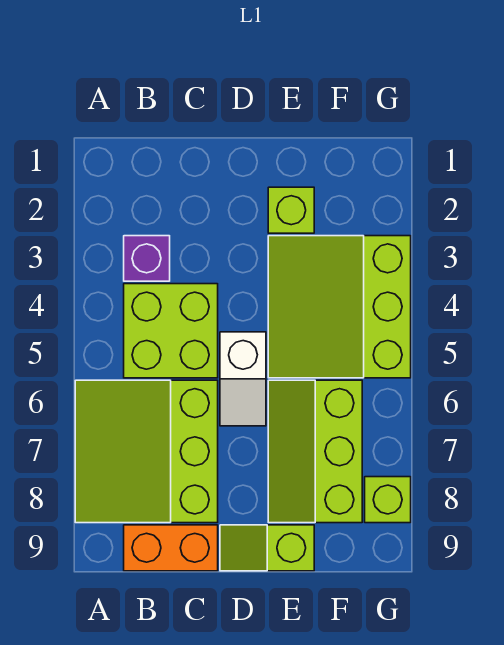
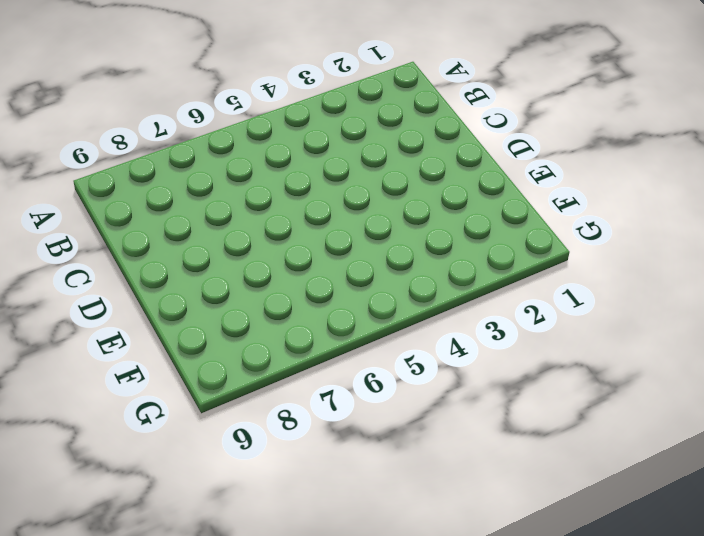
none -> lime 3x3 slope [75,380,218,523]
none -> purple 1x1 brick [124,236,170,281]

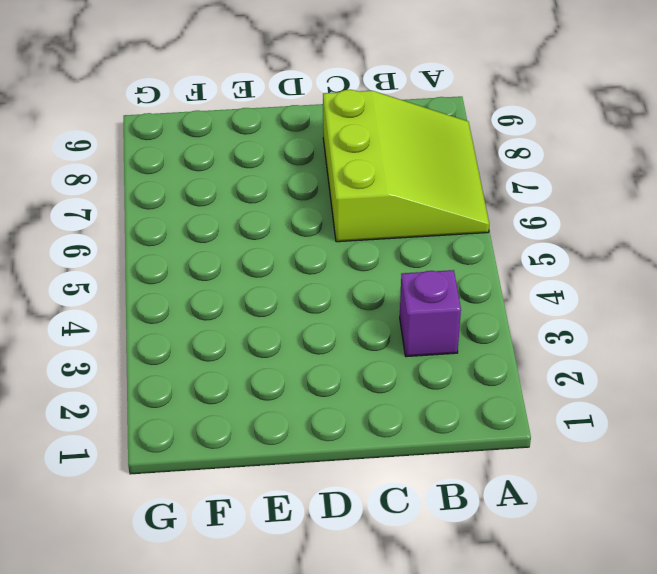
none -> lime 2x2 brick [124,284,218,378]
none -> orange 1x2 brick [124,525,218,571]

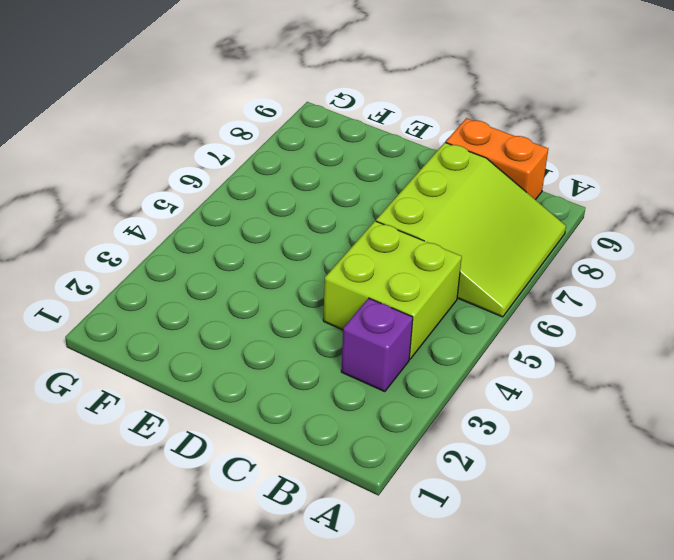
none -> white 1x2 slope [220,332,266,426]
none -> lime 1x2 slope [220,525,314,571]

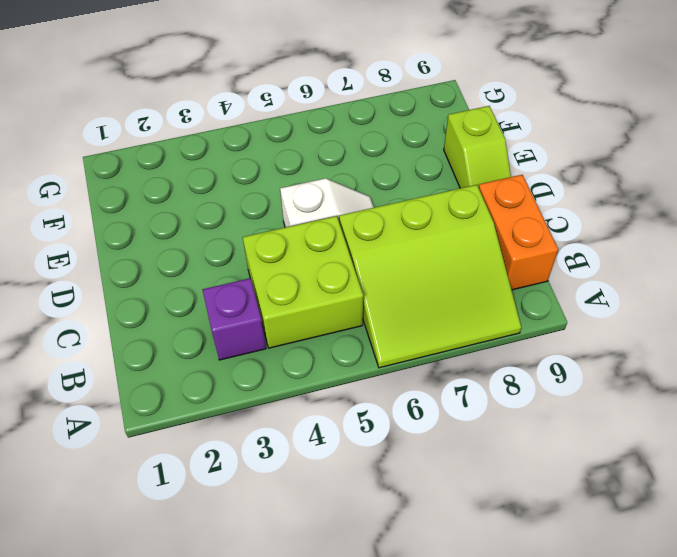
none -> lime 1x1 brick [268,187,314,233]
none -> lime 3x3 slope [268,236,411,378]

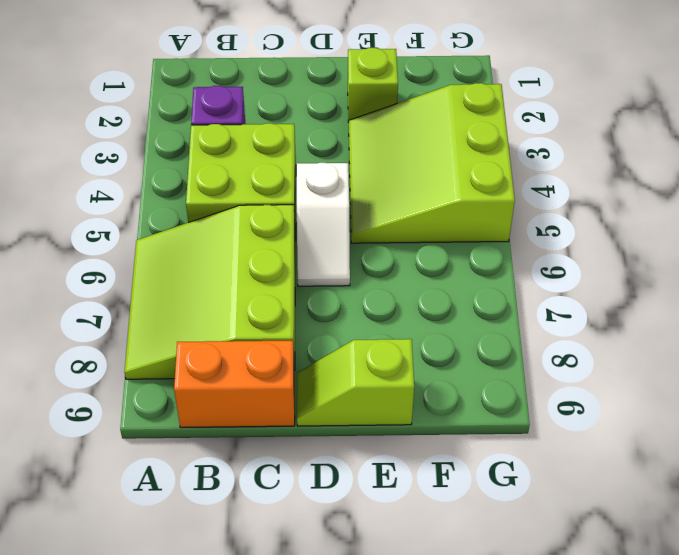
none -> lime 2x3 slope [268,380,362,523]
none -> lime 1x1 brick [365,477,411,523]

